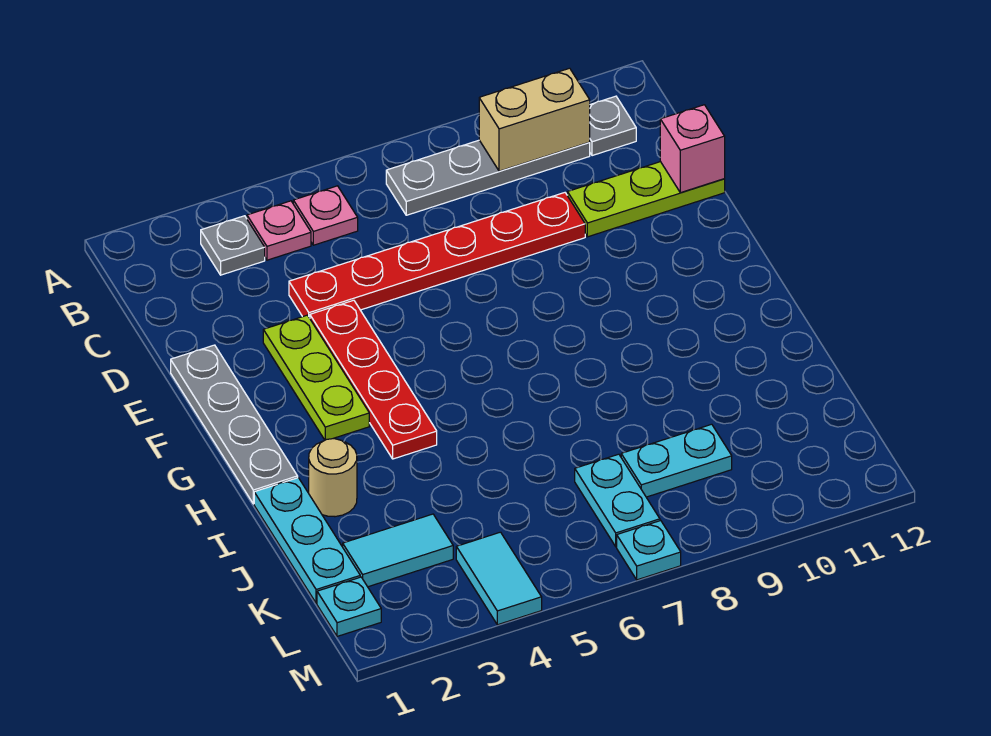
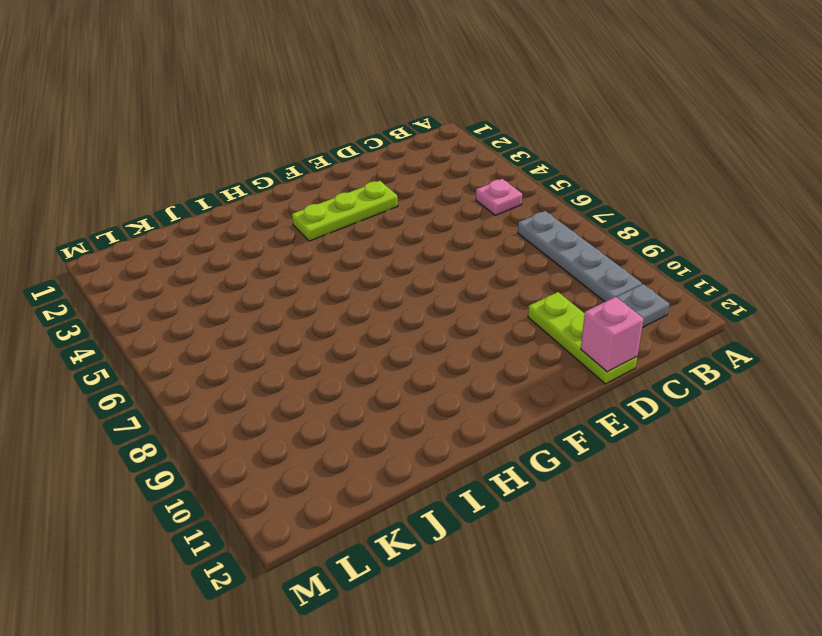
none -> grey 1x1 plate [201,216,265,275]
none -> pink 1x1 plate [247,201,311,260]
none -> red 1x6 plate [289,193,585,318]

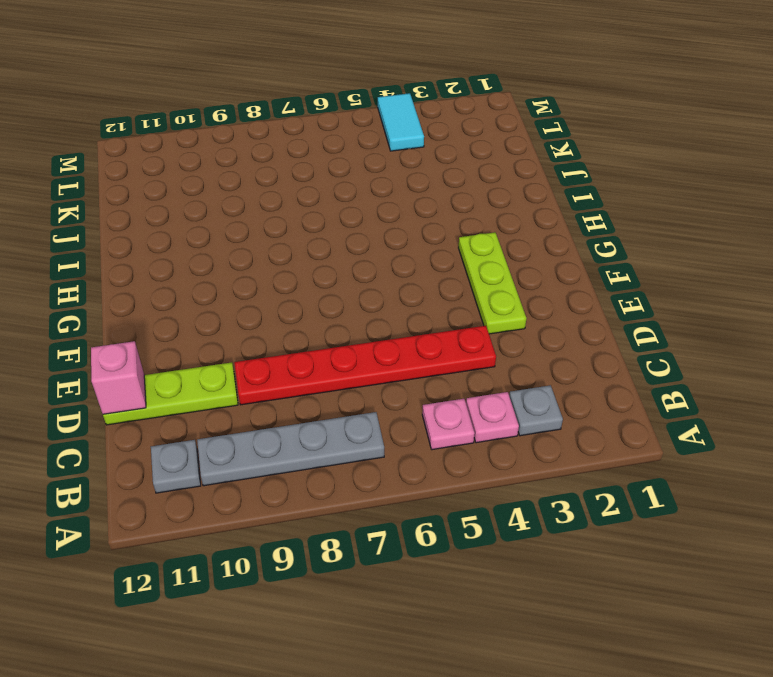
none -> grey 1x4 plate [171,345,298,504]
none -> red 1x4 plate [310,300,437,459]
none -> cyan 1x3 plate [254,478,360,603]

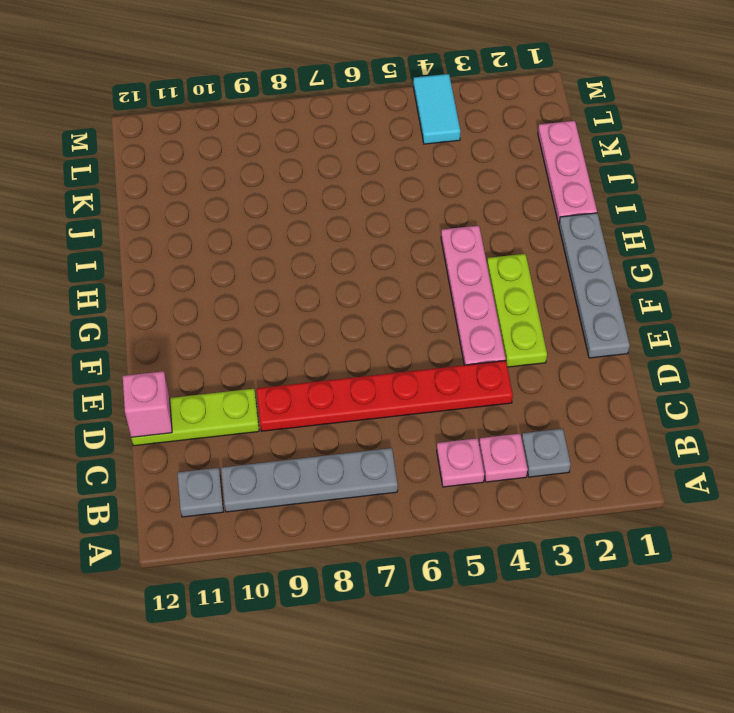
pink 1x4 plate [441,226,506,365] -> red 1x4 plate [310,300,437,459]
pink 1x3 plate [538,121,597,224] -> cyan 1x3 plate [254,478,360,603]
none -> tan 1x1 round brick [309,439,357,517]
none -> cyan 1x2 tile [343,514,453,587]
none -> cyan 1x2 plate [575,454,660,547]

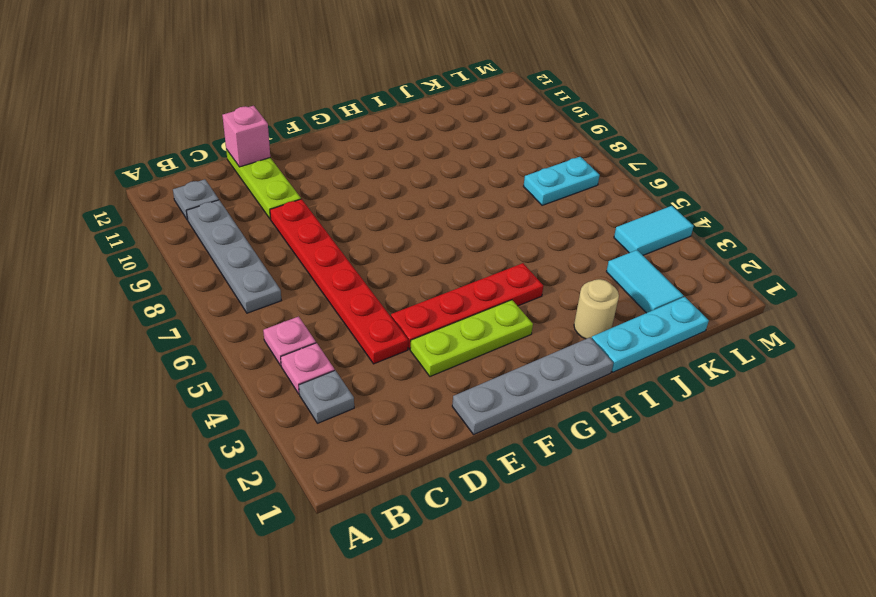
none -> cyan 1x2 plate [621,424,732,497]
none -> cyan 1x1 plate [317,577,381,636]
none -> cyan 1x1 plate [617,521,681,580]

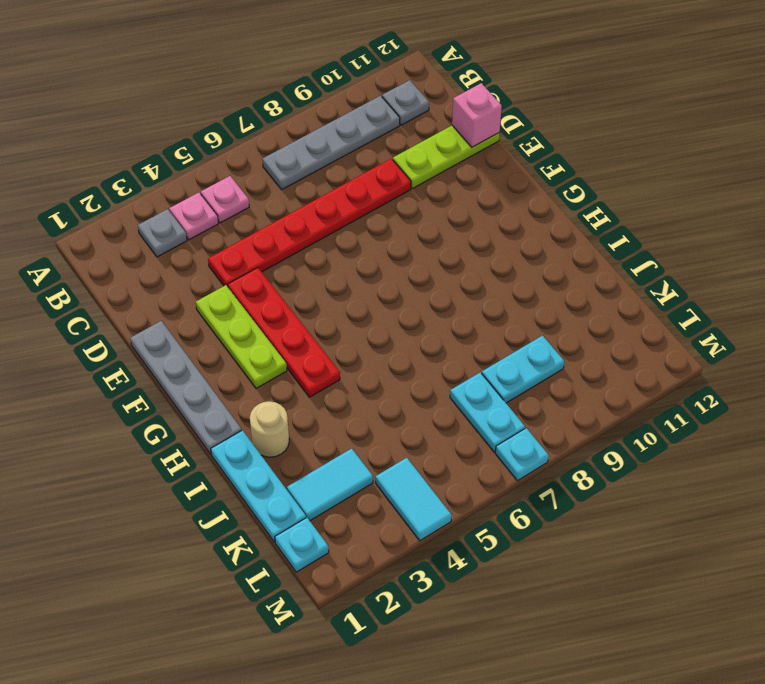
none -> tan 1x2 brick [479,68,590,171]

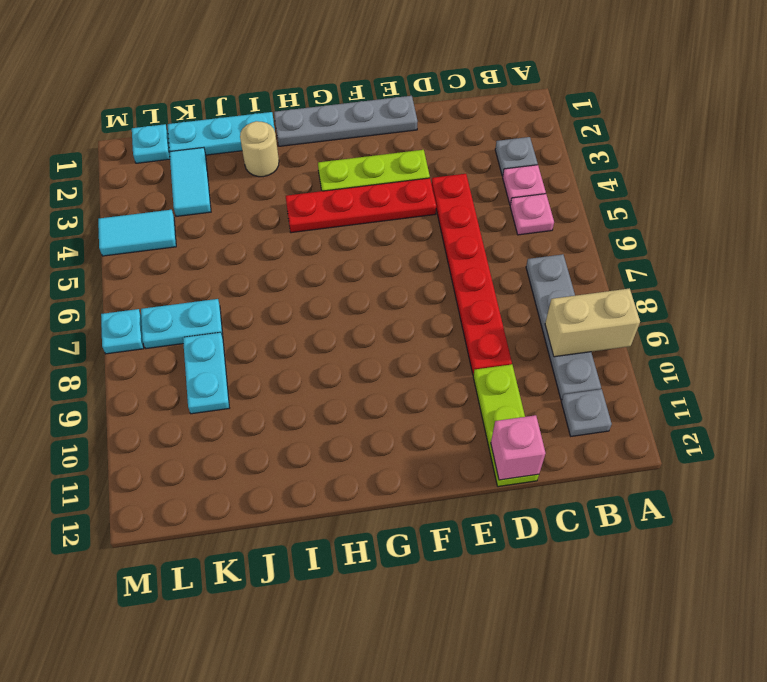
tan 1x2 brick [545,288,640,357] -> tan 1x2 brick turned to [479,68,590,171]

